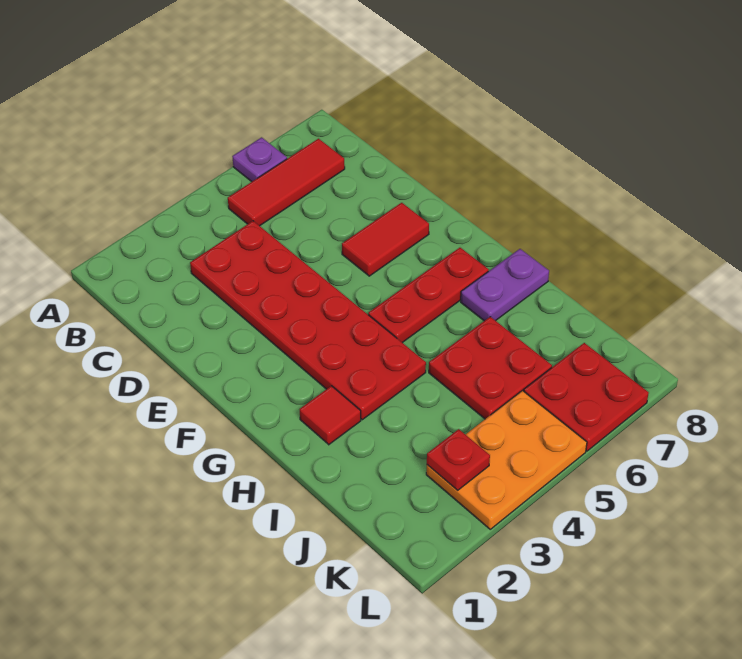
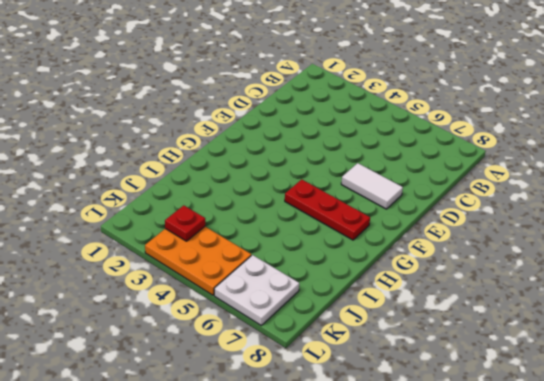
white 1x2 tile [341,163,403,209] -> red 1x2 tile [342,203,429,276]
white 2x2 plate [214,255,299,325] -> red 2x2 plate [524,343,649,451]
none -> purple 1x1 plate [232,137,287,182]
none -> red 1x3 tile [228,139,345,226]

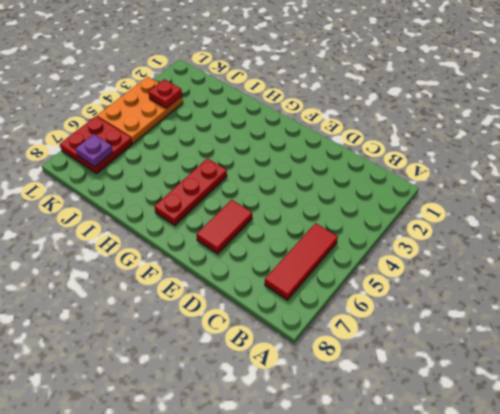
purple 1x1 plate [76,134,113,167] -> purple 1x1 plate moved to [232,137,287,182]
none -> red 2x6 plate [190,221,426,420]
none -> red 1x1 tile [299,386,361,445]

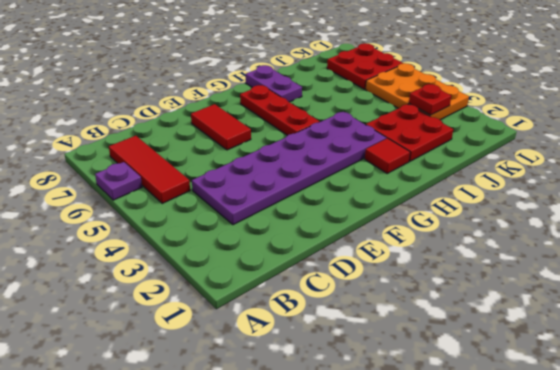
purple 2x6 plate [192,112,386,225] -> red 2x6 plate [190,221,426,420]
red 2x2 plate [366,104,453,161] -> red 2x2 plate moved to [429,317,552,419]

